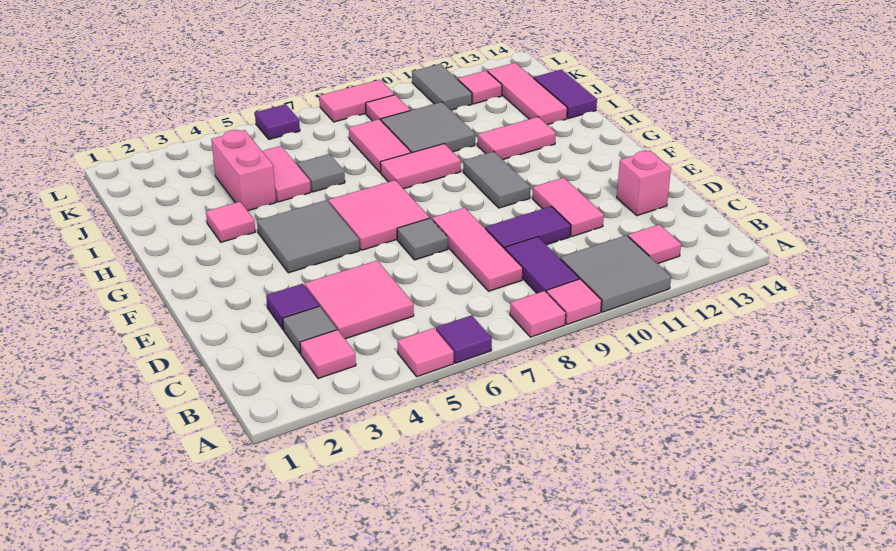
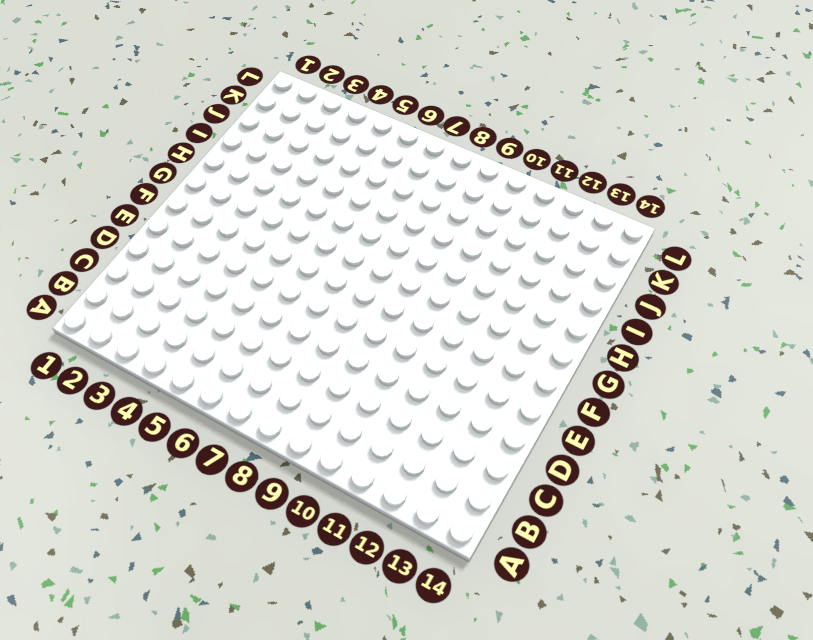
none -> pink 1x1 tile [397,328,454,377]
none -> purple 1x1 tile [436,315,492,363]
none -> pink 1x1 tile [510,291,566,337]
none -> pink 1x1 tile [547,279,602,324]

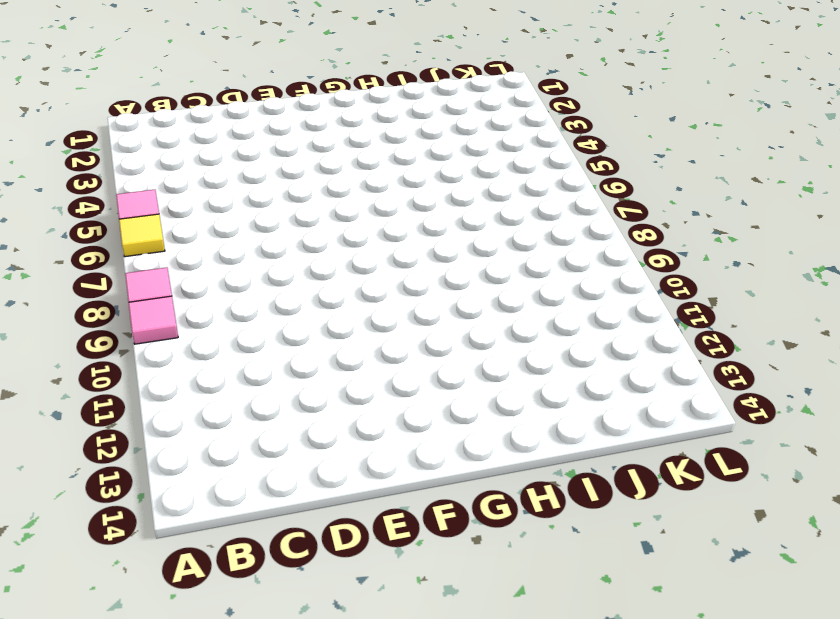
yellow 1x1 tile [119,214,165,257] -> purple 1x1 tile [436,315,492,363]
none -> grey 2x2 tile [560,235,671,312]
none -> pink 1x1 tile [300,330,356,379]
none -> purple 1x2 tile [505,237,579,293]
none -> pink 1x1 tile [628,224,681,264]

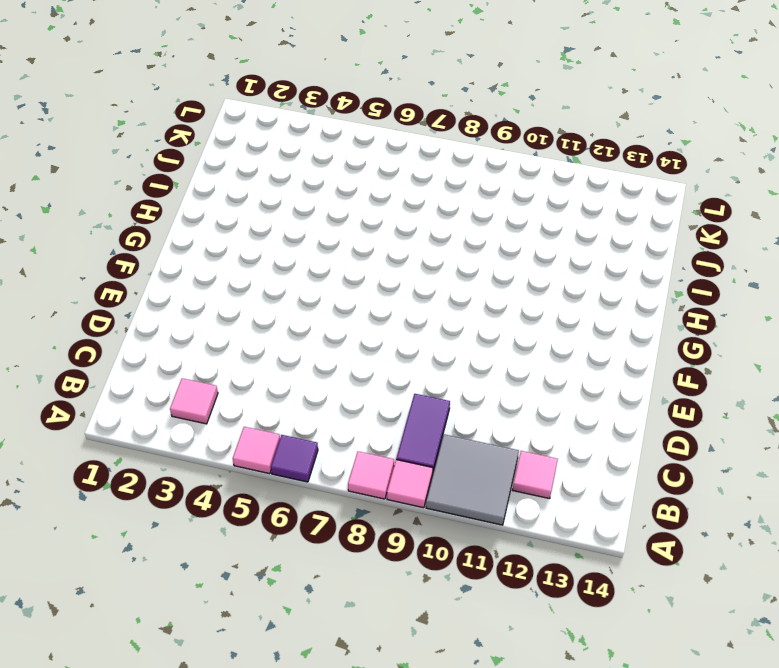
none -> grey 1x1 tile [283,306,337,354]
none -> pink 2x2 tile [305,261,414,339]
none -> pink 1x3 tile [432,208,523,291]
none -> purple 1x1 tile [266,284,319,330]

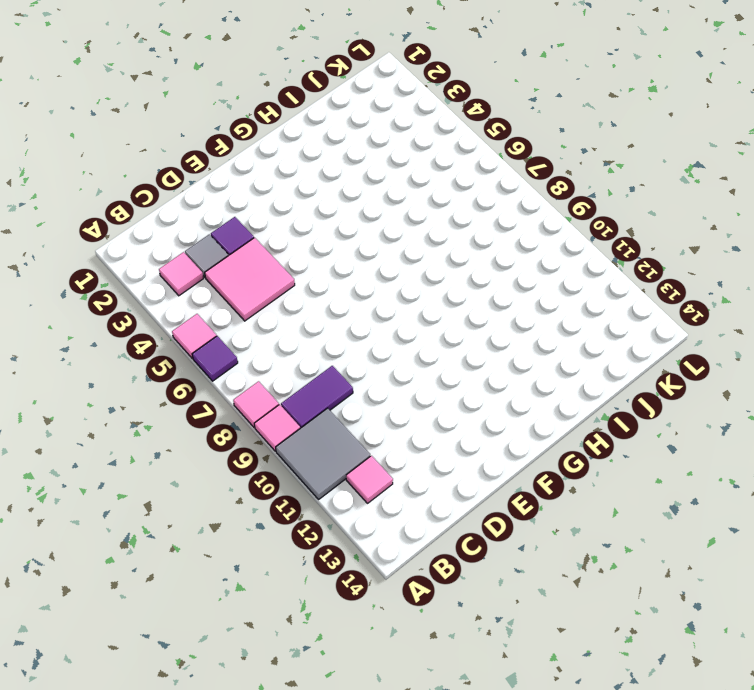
none -> pink 1x3 tile [432,208,523,291]
none -> purple 1x2 tile [485,206,571,249]
none -> pink 1x2 tile [533,178,604,236]
none -> pink 1x1 brick [617,151,671,216]

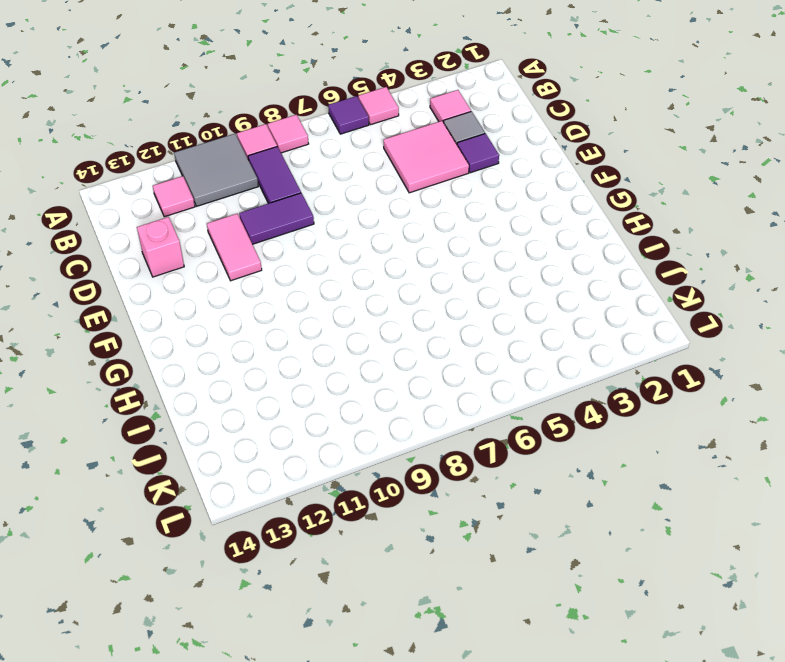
none -> pink 1x3 tile [432,208,523,291]
none -> grey 1x1 tile [397,218,448,260]
none -> grey 2x2 tile [257,200,359,273]
none -> pink 2x2 tile [328,180,430,250]

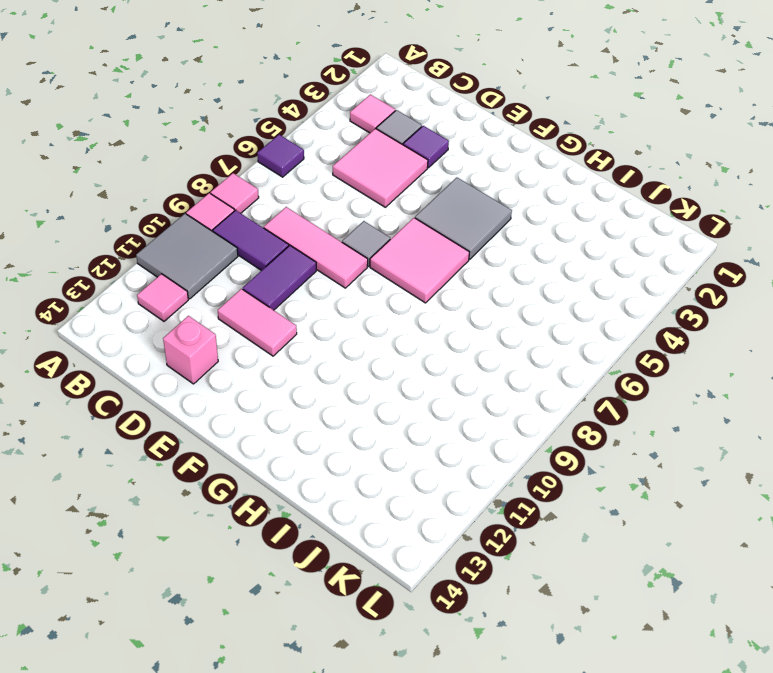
none -> pink 1x1 tile [397,328,454,377]
none -> grey 1x2 tile [463,152,530,208]
none -> pink 1x1 tile [206,202,255,242]
none -> pink 1x2 tile [380,144,461,189]

